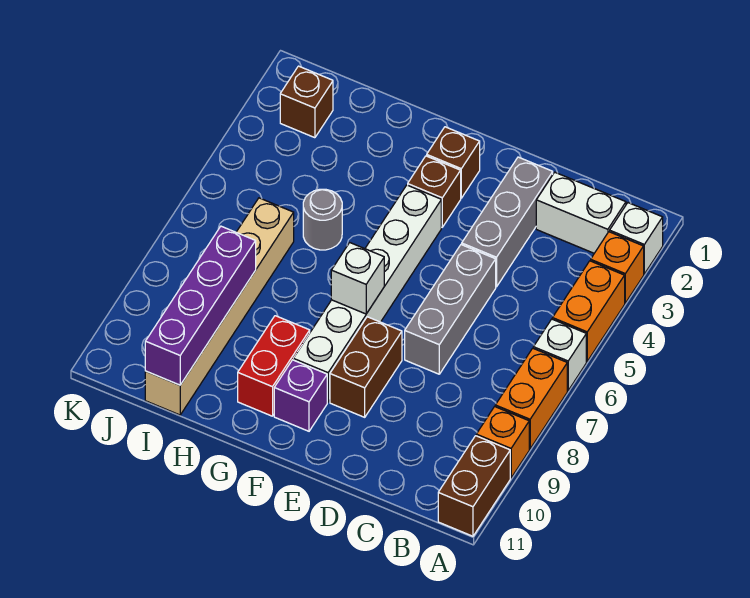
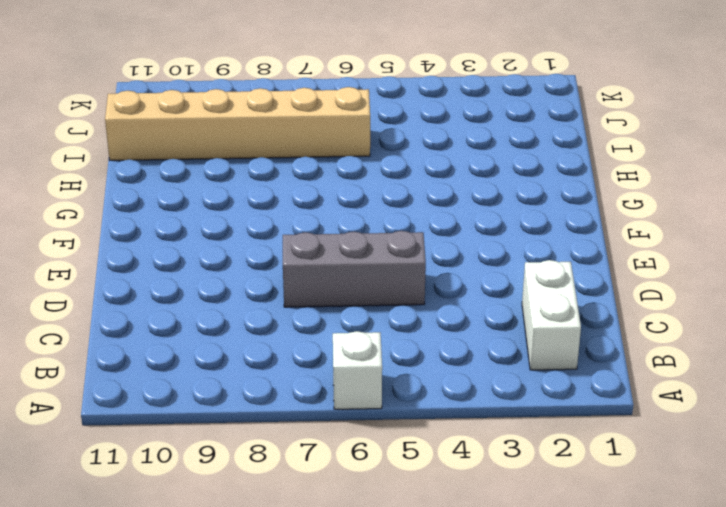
none -> white 1x1 brick [610,203,663,274]
none -> orange 1x1 brick [591,232,644,303]
none -> orange 1x2 brick [552,261,625,361]

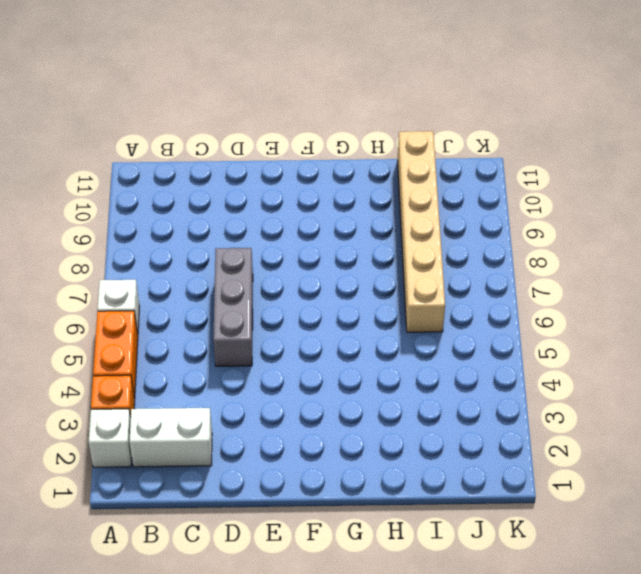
none -> orange 1x2 brick [495,348,567,449]
none -> orange 1x1 brick [476,407,529,478]
none -> brown 1x2 brick [438,436,510,536]

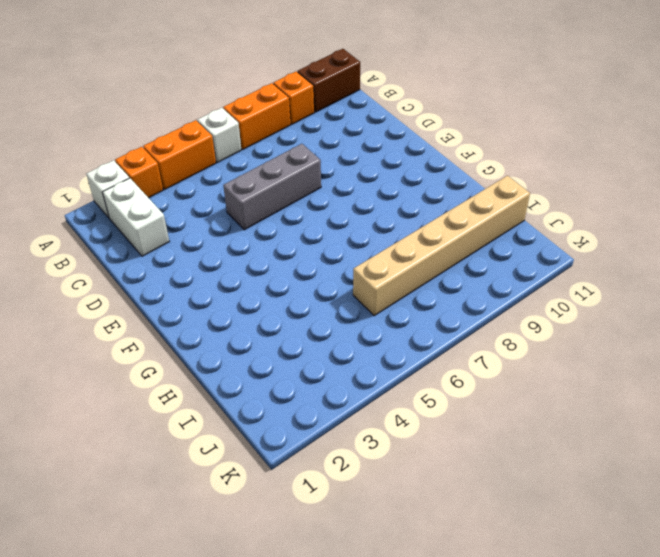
none -> grey 1x3 brick [462,157,553,287]
none -> brown 1x2 brick [330,317,402,417]
none -> brown 1x1 brick [427,127,480,198]

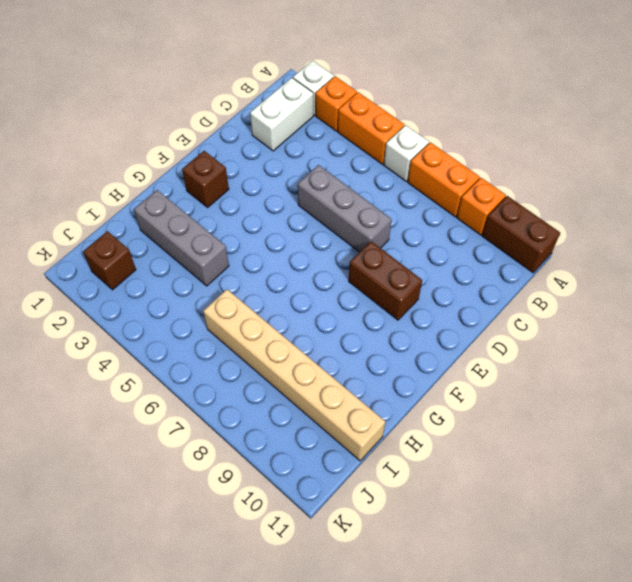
grey 1x3 brick [134,190,229,286] -> grey 1x3 brick moved to [462,157,553,287]
none -> brown 1x1 brick [408,156,461,227]
none -> white 1x6 brick [293,185,441,402]
none -> purple 1x1 brick [274,360,327,431]

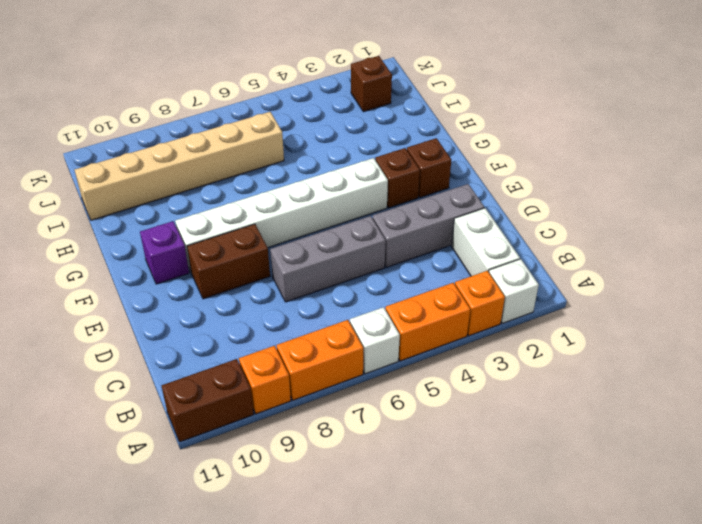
none -> red 1x2 brick [238,316,310,416]
none -> grey 1x1 round brick [303,189,342,250]
none -> white 1x1 brick [331,243,384,314]

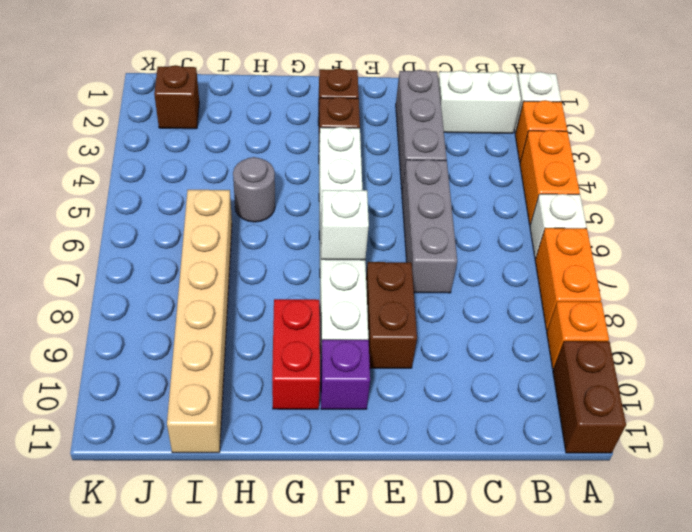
none -> purple 1x4 brick [145,226,256,385]

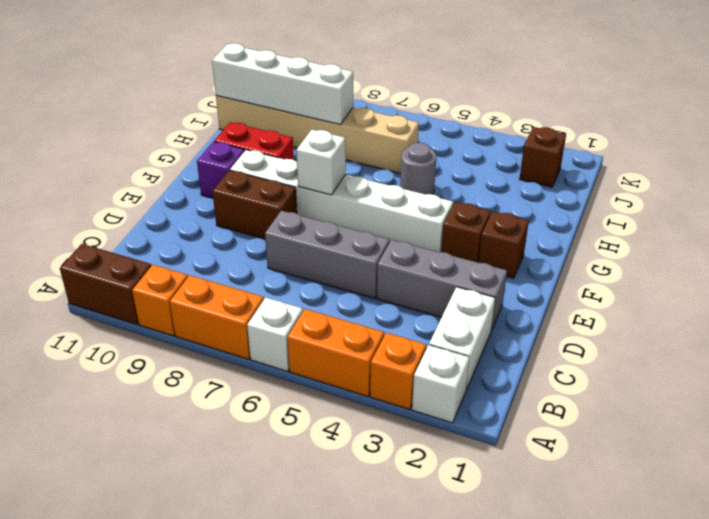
white 1x4 brick [212,43,353,125] -> purple 1x4 brick [145,226,256,385]

